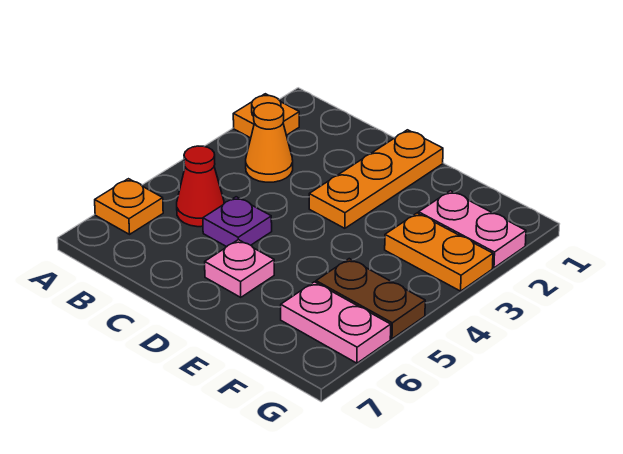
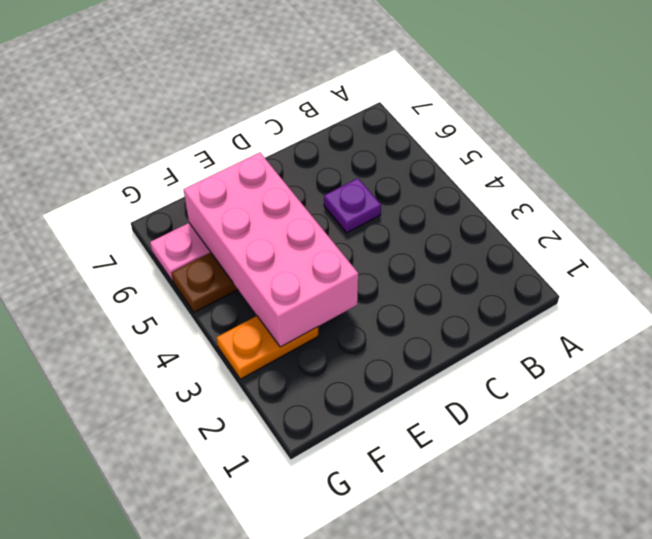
pink 2x4 brick [184,153,358,347] -> none
none -> orange 1x1 plate [233,94,299,138]
none -> orange 1x1 plate [95,179,163,234]

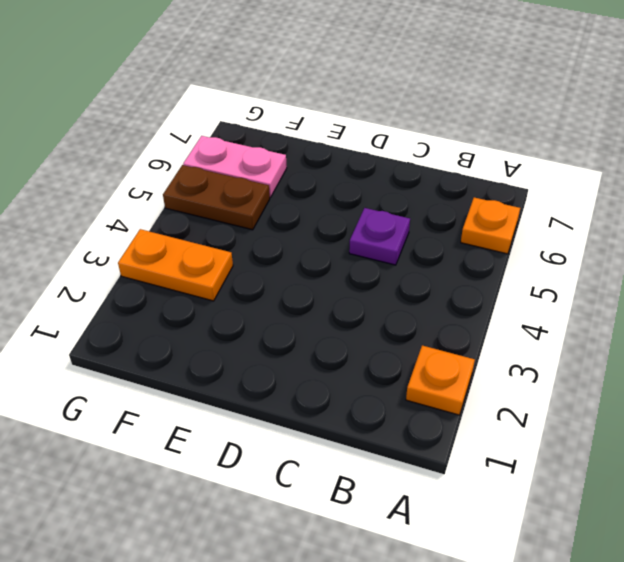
none -> orange 1x1 cone [246,103,293,182]
none -> red 1x1 cone [177,146,224,227]

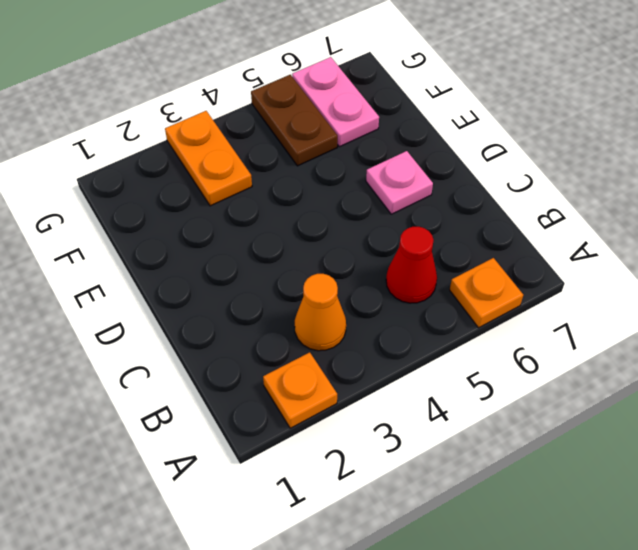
none -> purple 1x1 plate [203,197,272,247]
none -> orange 1x3 plate [309,130,443,228]

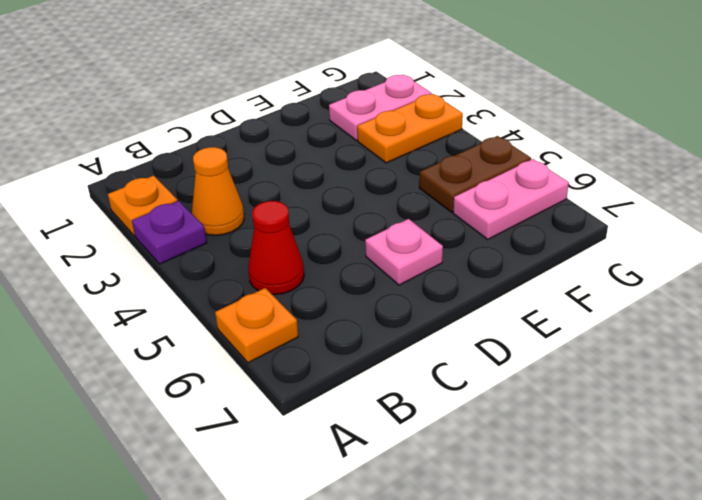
purple 1x1 plate [132,201,207,264] -> purple 1x1 plate moved to [203,197,272,247]
none -> orange 1x3 plate [309,130,443,228]

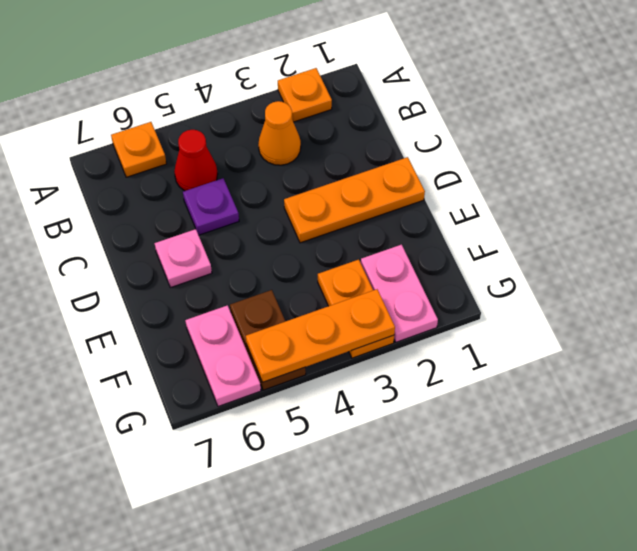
orange 1x3 plate [246,289,395,382] -> none

